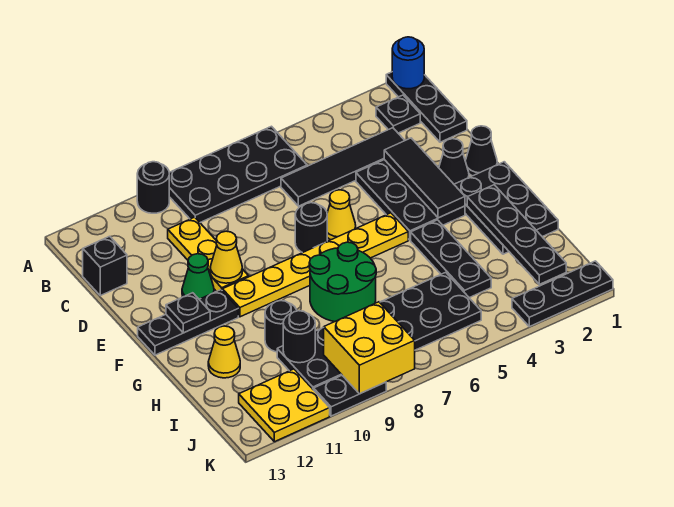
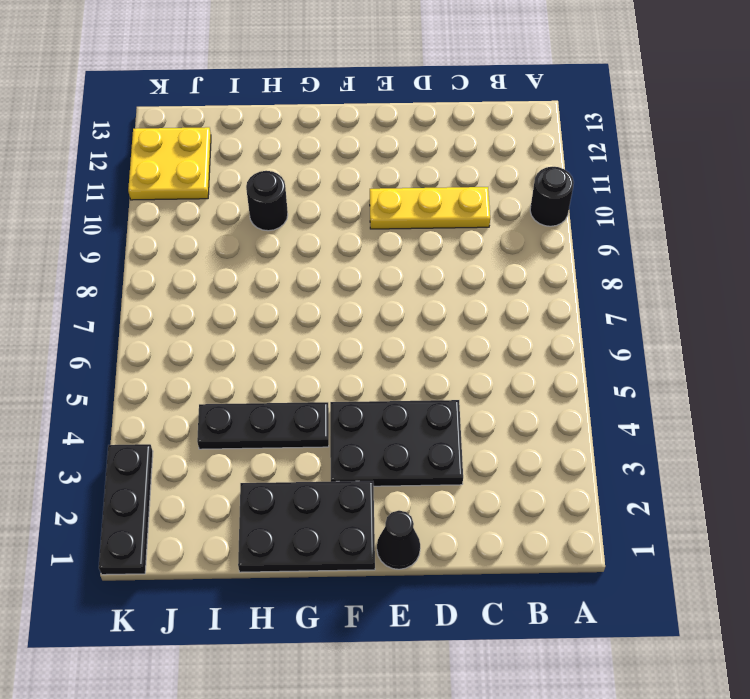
none -> black 1x3 plate [386,72,467,142]
none -> black 2x4 plate [169,126,307,222]
none -> black 1x1 plate [376,95,420,133]
none -> black 1x4 tile [281,128,405,206]

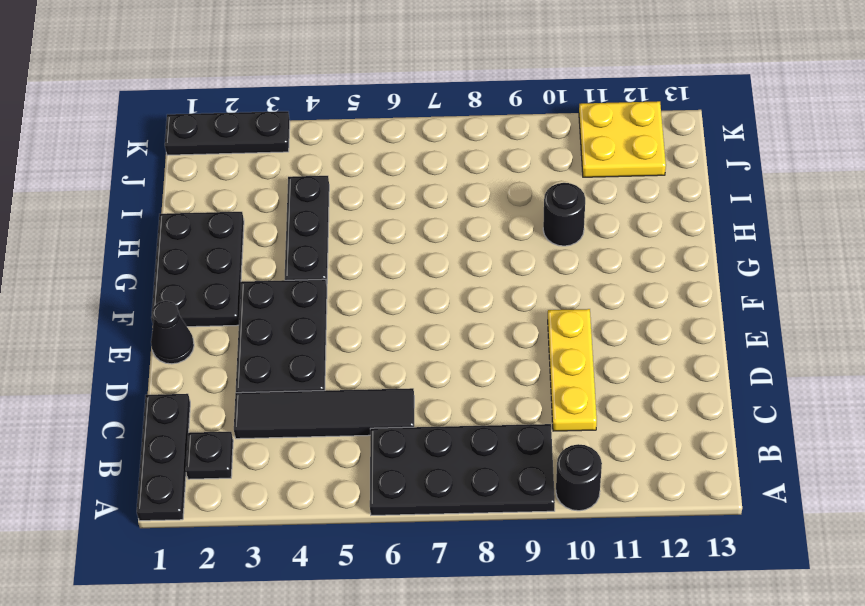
none -> black 1x1 brick [83,236,127,296]
none -> black 1x1 cone [439,139,469,184]
none -> yellow 1x1 cone [327,190,356,240]
none -> black 1x1 round brick [295,203,327,253]

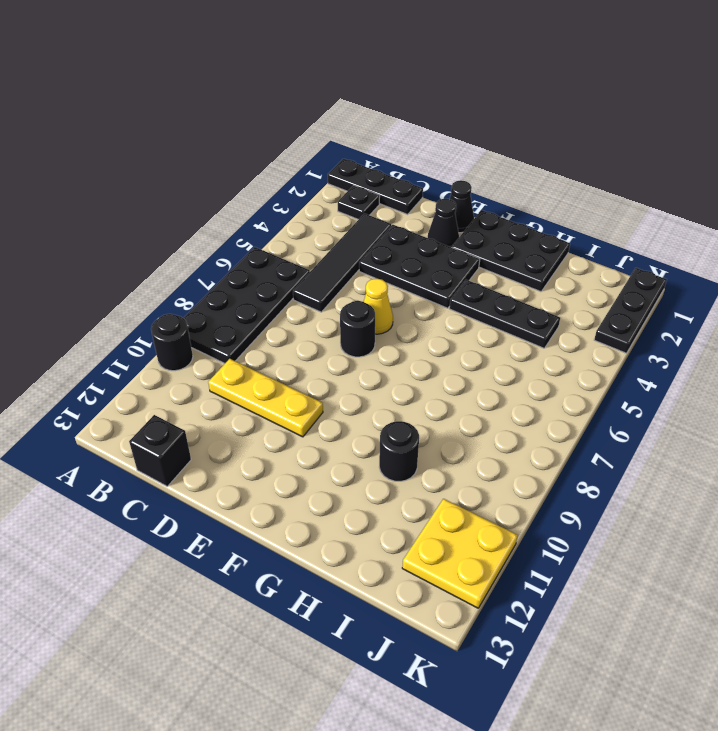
none -> green 1x1 cone [182,254,214,299]
none -> yellow 1x6 plate [222,213,408,317]
none -> black 1x3 plate [138,290,238,355]
none -> green 2x2 round brick [309,242,376,322]

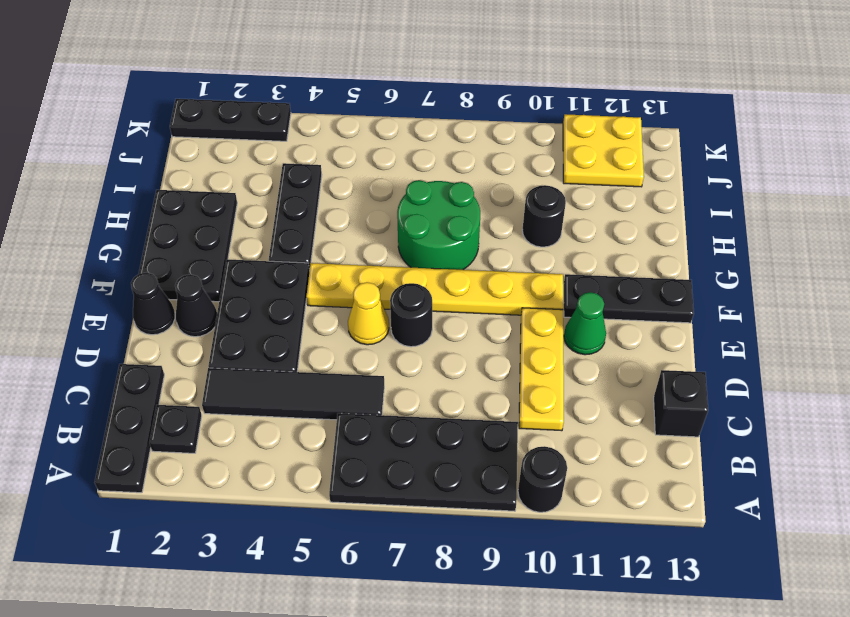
none -> yellow 1x1 cone [208,326,240,378]
none -> black 2x6 plate [277,272,481,390]
none -> black 1x2 plate [314,376,386,416]
none -> blue 1x1 round brick [392,37,424,89]

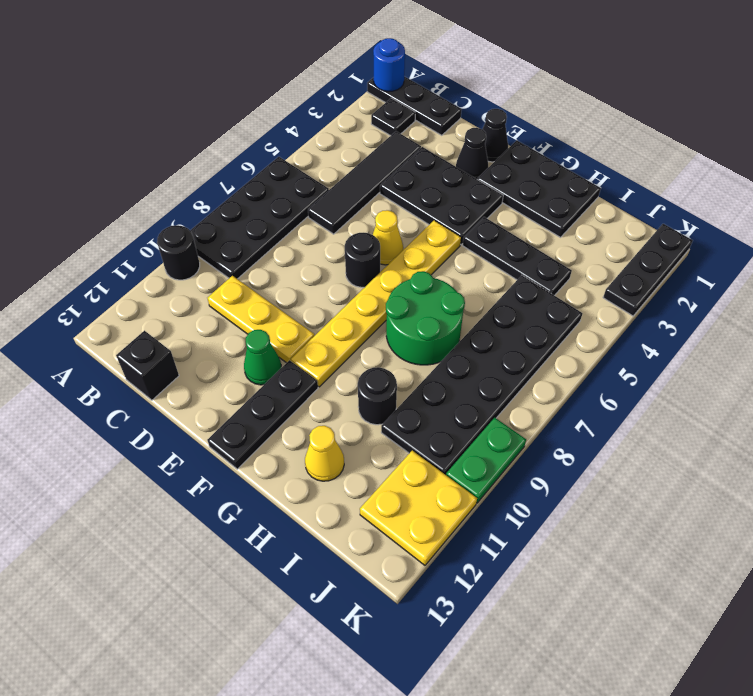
green 1x2 plate [446,418,526,503] -> black 1x2 plate [314,376,386,416]
none -> black 1x3 tile [384,138,465,218]
none -> yellow 1x1 cone [210,231,242,283]
none -> black 1x1 plate [166,293,210,333]
none -> black 1x4 plate [467,185,566,284]

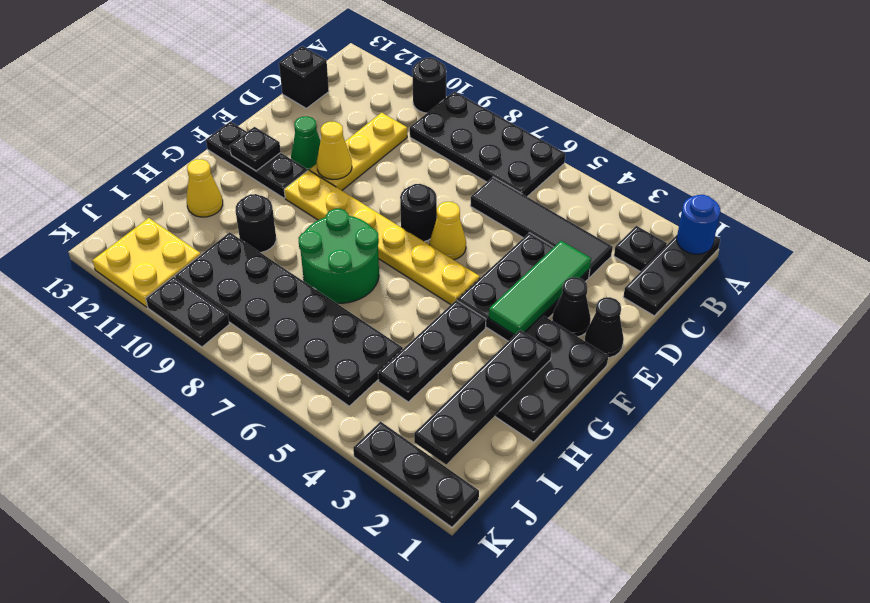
green 1x3 tile [489,241,591,335] -> black 1x3 tile [384,138,465,218]
none -> black 1x1 round brick [283,311,315,363]
none -> yellow 2x2 brick [323,302,415,394]

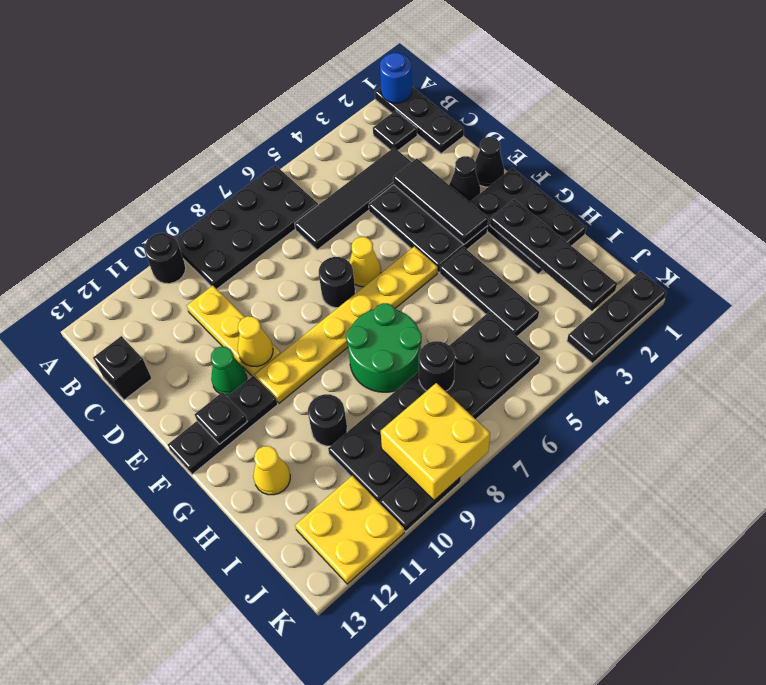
black 1x1 round brick [419,341,455,391] -> black 1x1 round brick moved to [283,311,315,363]

